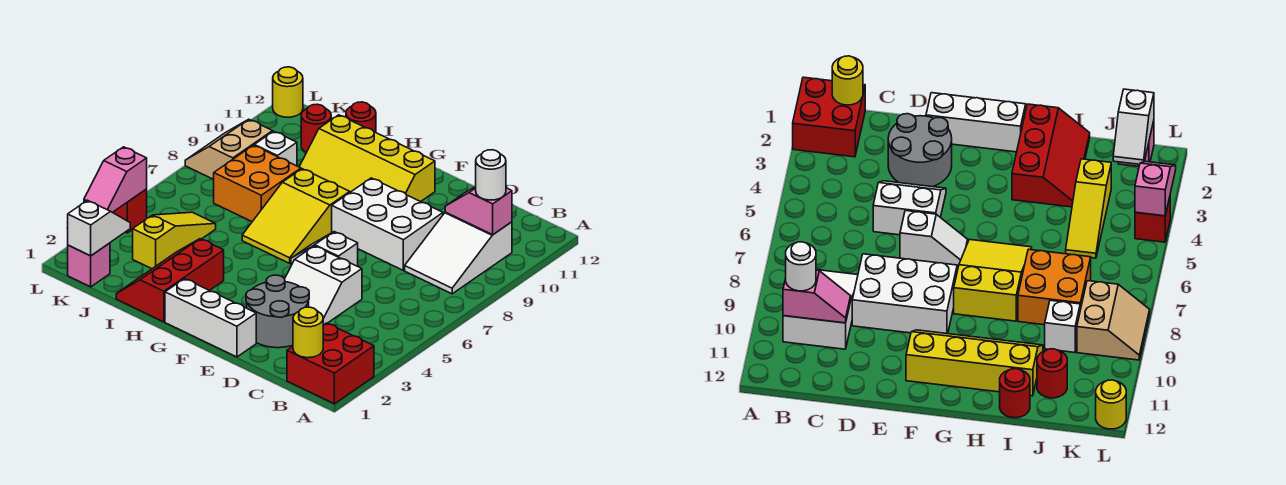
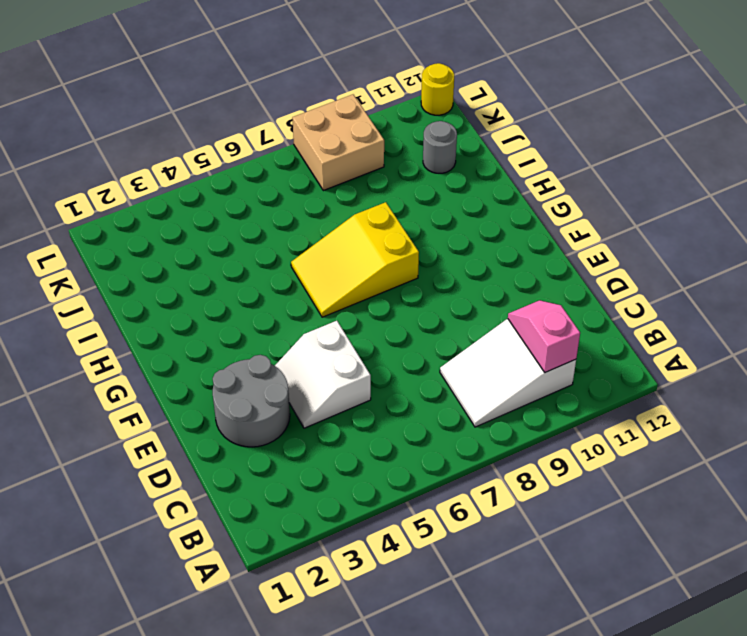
grey 1x1 round brick [423,121,457,173] -> red 1x1 round brick [301,104,331,153]
tan 2x2 brick [292,95,384,191] -> tan 2x2 slope [185,119,273,179]
none -> red 2x2 brick [287,323,374,404]
none -> white 2x3 brick [332,178,443,270]
none -> white 1x3 brick [165,279,256,357]

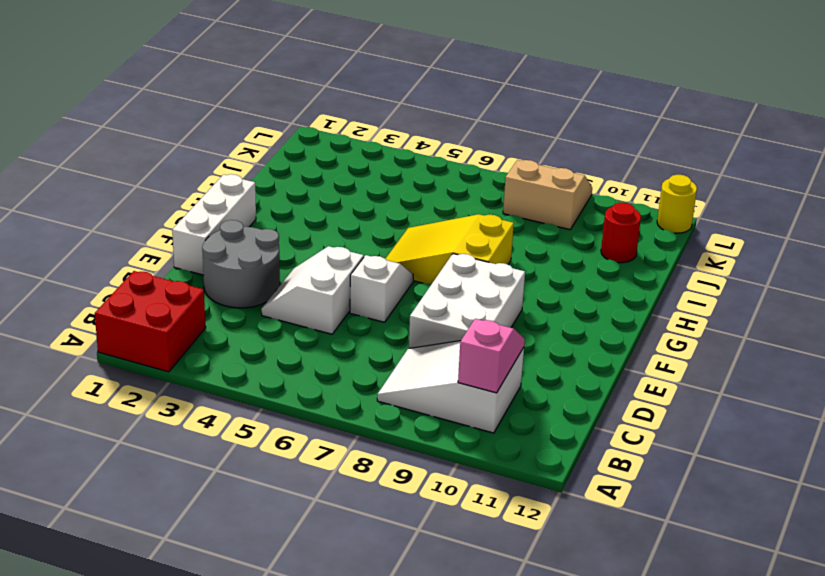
none -> yellow 2x4 slope [299,115,435,202]
none -> red 2x3 slope [116,239,224,322]
none -> orange 2x2 brick [214,145,301,222]

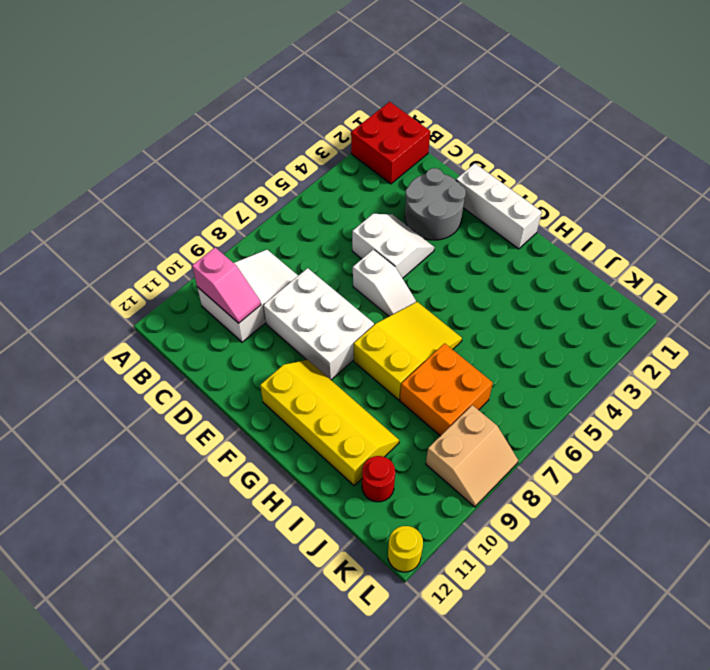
none -> red 2x3 slope [116,239,224,322]
none -> red 1x1 round brick [346,102,376,132]
none -> yellow 1x3 slope [133,212,216,269]

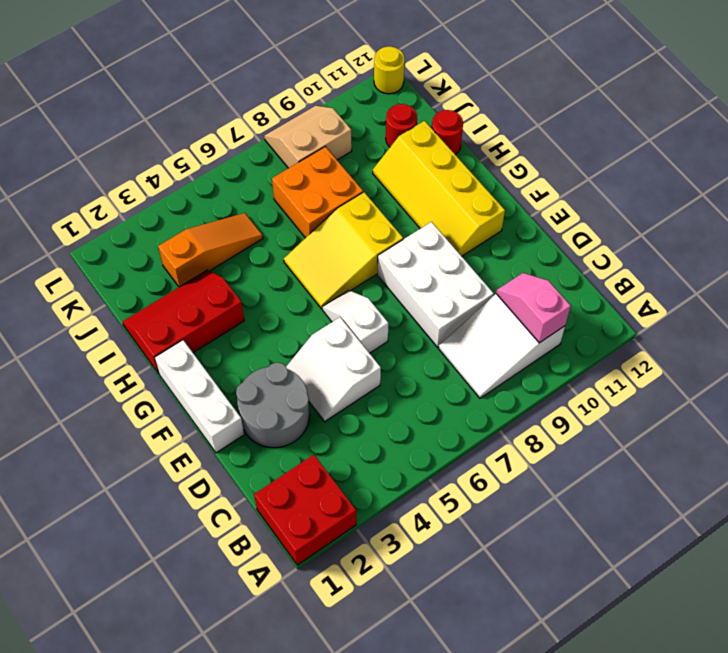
orange 1x3 slope [158,213,263,287] -> yellow 1x3 slope [133,212,216,269]
none -> white 1x1 brick [254,131,297,166]
none -> pink 1x1 brick [68,243,110,287]
none -> red 1x1 brick [113,189,147,233]

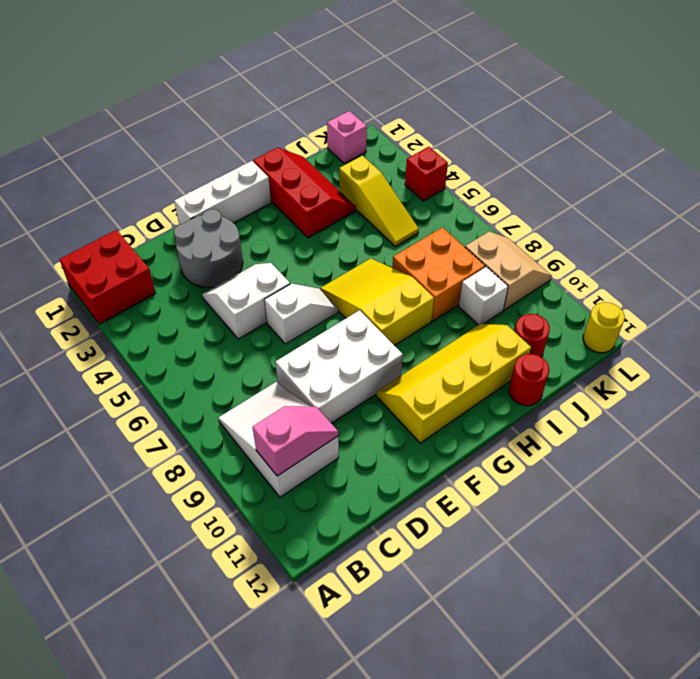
none -> yellow 1x1 round brick [293,307,323,358]
none -> white 1x2 slope [68,200,130,256]
none -> pink 1x2 slope [84,147,147,212]

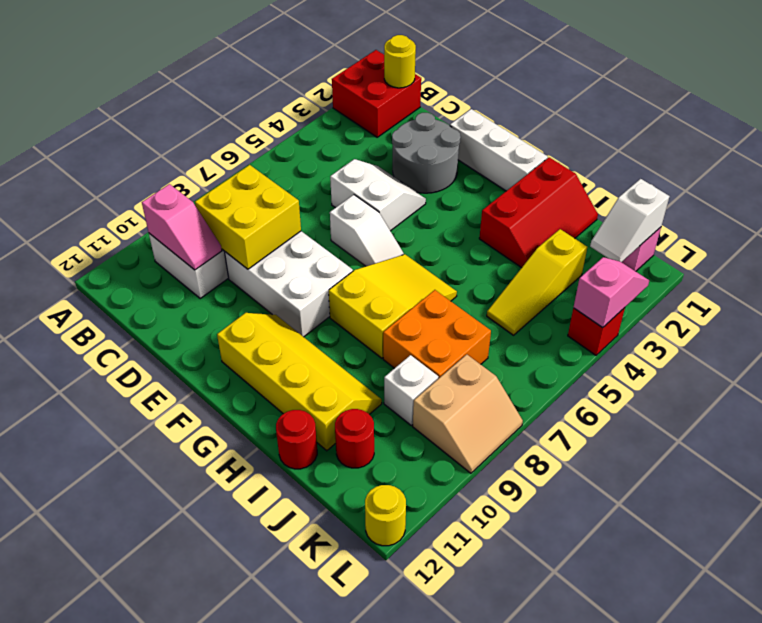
yellow 2x2 brick [195,165,301,269] -> none
none -> white 1x1 round brick [476,150,506,200]

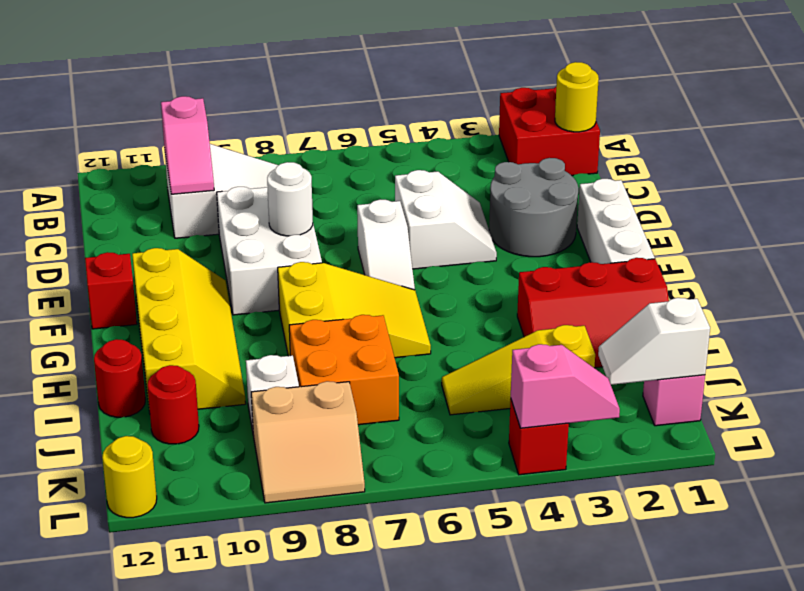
white 1x1 round brick [267,162,313,236] -> white 1x1 round brick moved to [476,150,506,200]
red 1x1 brick [85,252,137,329] -> none

